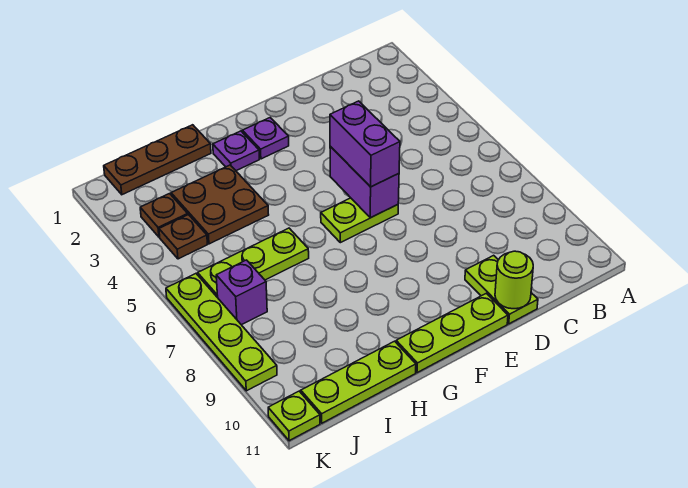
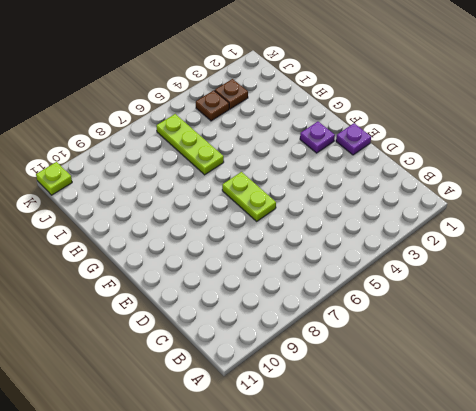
purple 1x1 plate [336,123,371,155] -> purple 1x1 plate moved to [213,131,259,171]
none -> lime 1x2 plate [465,255,538,324]
none -> lime 1x3 plate [396,293,508,373]
none -> brown 1x3 plate [104,125,211,195]

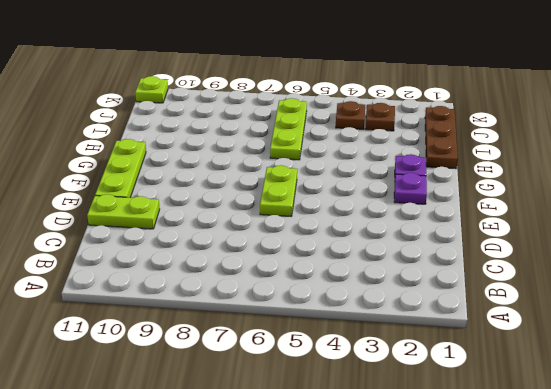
none -> brown 2x2 plate [171,165,269,244]
none -> lime 1x3 plate [301,341,416,423]
none -> purple 1x1 brick [216,260,267,325]

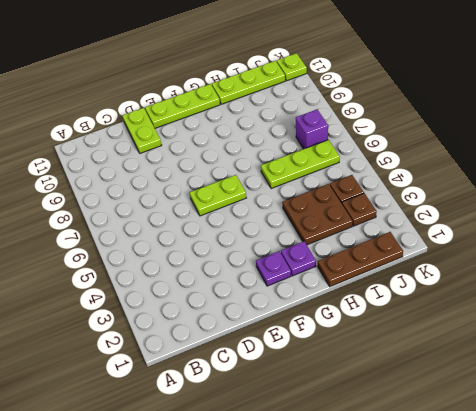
none -> lime 1x4 plate [166,274,277,391]
none -> lime 1x1 round brick [495,251,533,309]
none -> purple 1x2 brick [330,147,399,218]

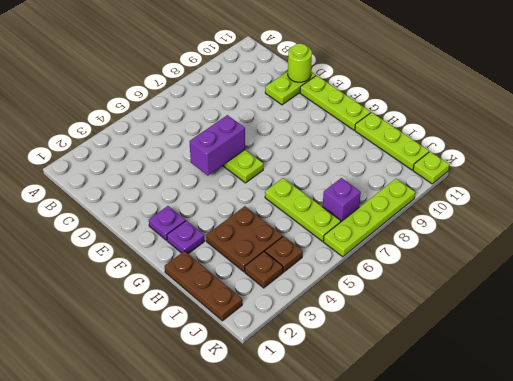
none -> purple 1x2 brick [330,101,400,187]

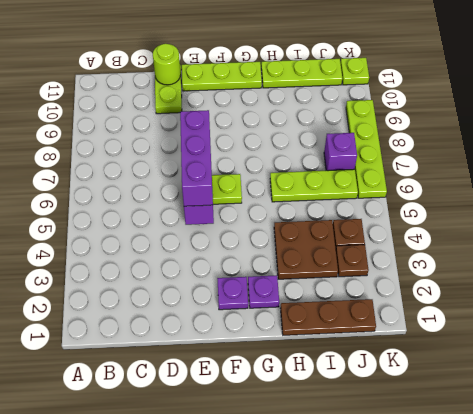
purple 1x3 brick [180,110,213,206] -> purple 1x2 brick [330,101,400,187]

